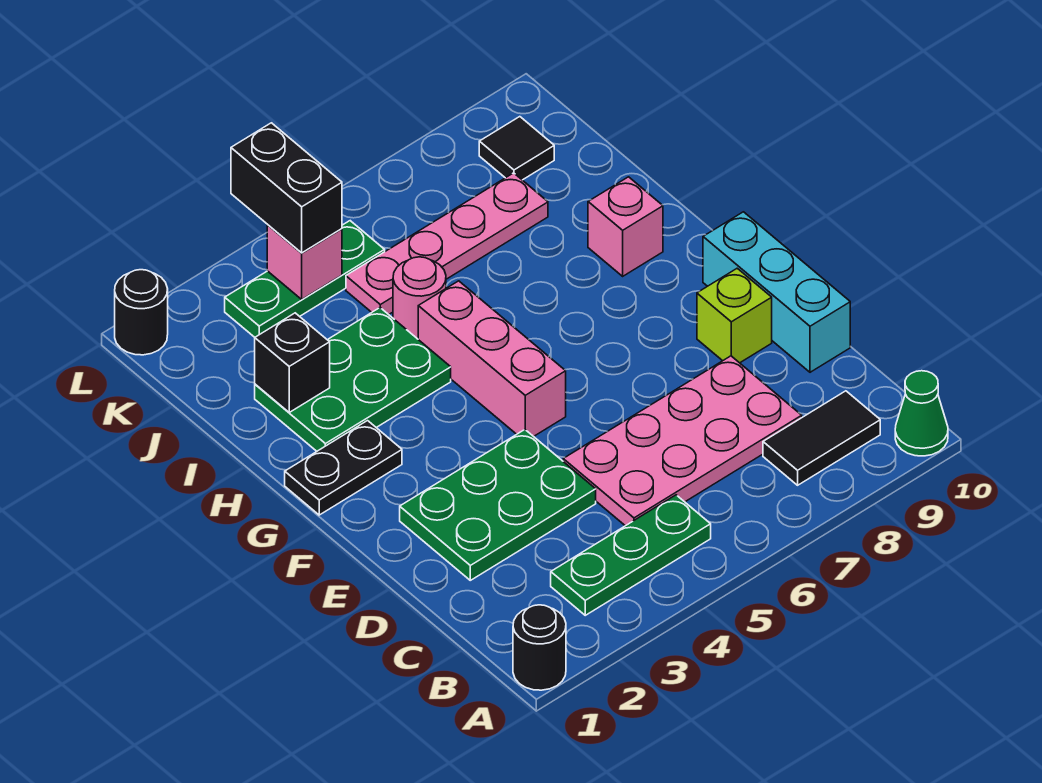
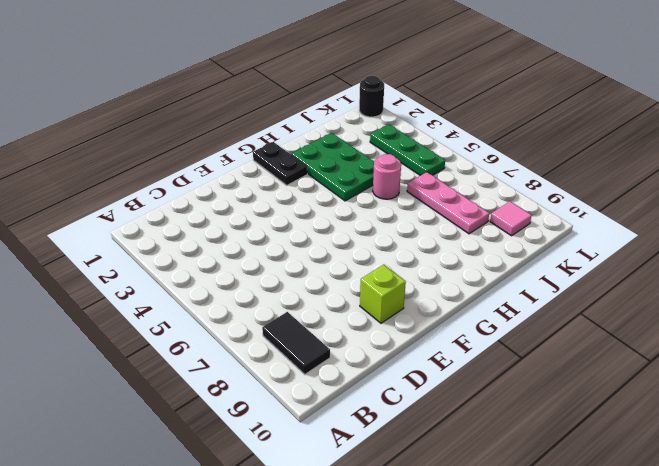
pink 1x3 plate [407,172,489,234] -> pink 1x4 plate [346,173,548,314]
pink 1x1 tile [490,201,532,236] -> black 1x1 tile [479,117,554,180]
none -> black 1x1 round brick [513,605,566,690]
none -> green 1x1 cone [895,371,948,456]
none -> green 1x3 plate [551,495,711,615]

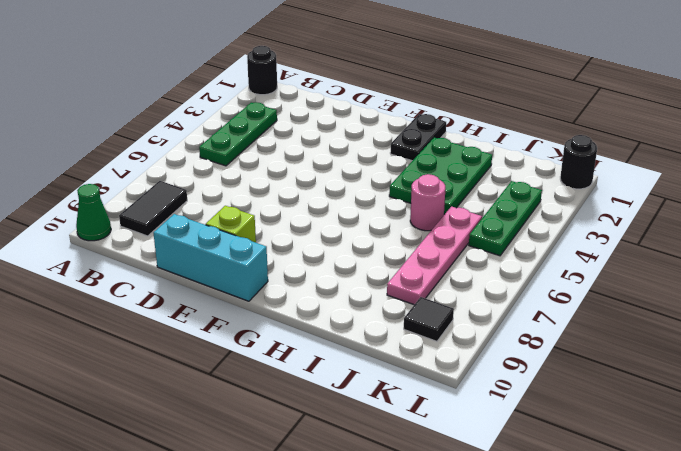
none -> pink 2x4 plate [563,356,802,526]
none -> green 2x3 plate [400,430,596,580]
none -> pink 1x3 brick [418,281,566,436]

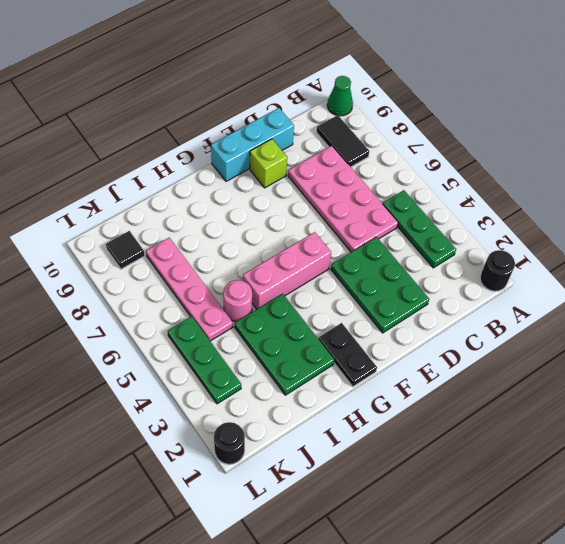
none -> pink 1x1 brick [588,177,663,276]
none -> black 1x1 brick [255,313,330,412]
none -> pink 1x1 brick [267,224,342,299]

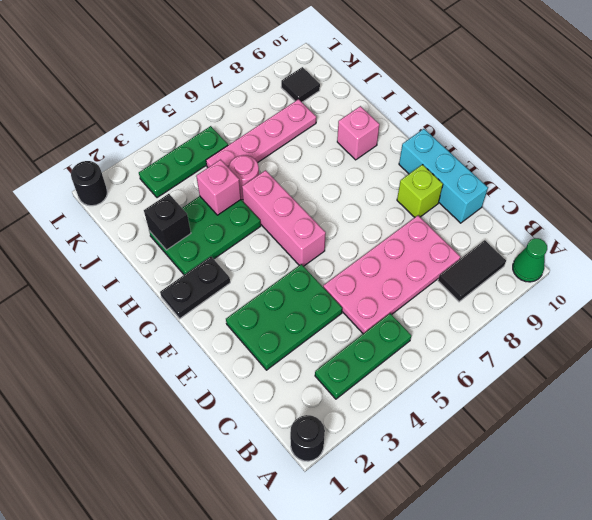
pink 1x1 brick [196,160,241,215] -> pink 1x1 brick moved to [267,224,342,299]
none -> black 1x2 brick [231,123,342,253]

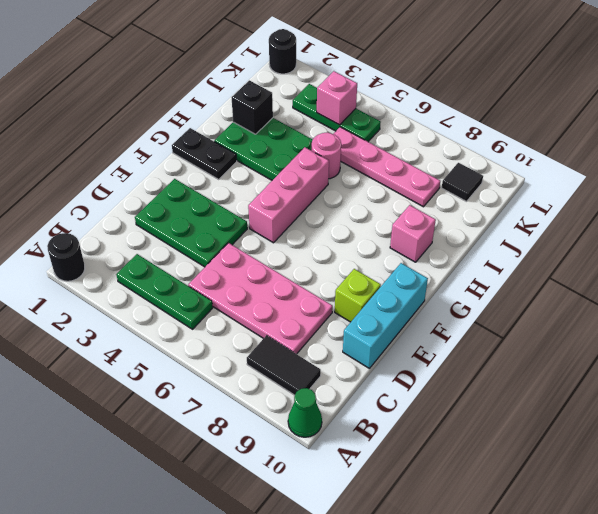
none -> black 1x2 brick [231,123,342,253]

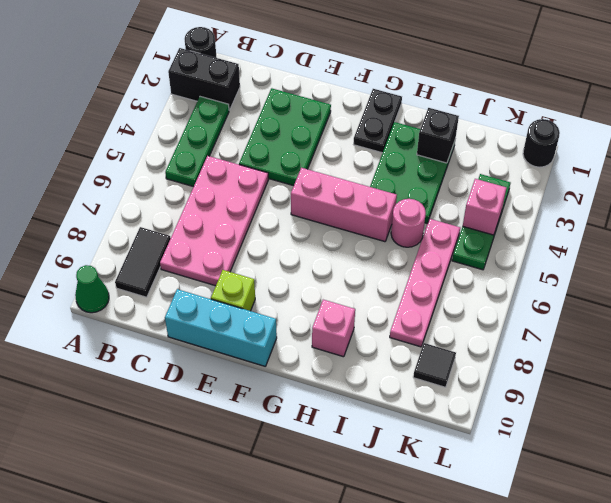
black 1x2 brick [168,48,240,110] -> black 1x2 brick moved to [231,123,342,253]

